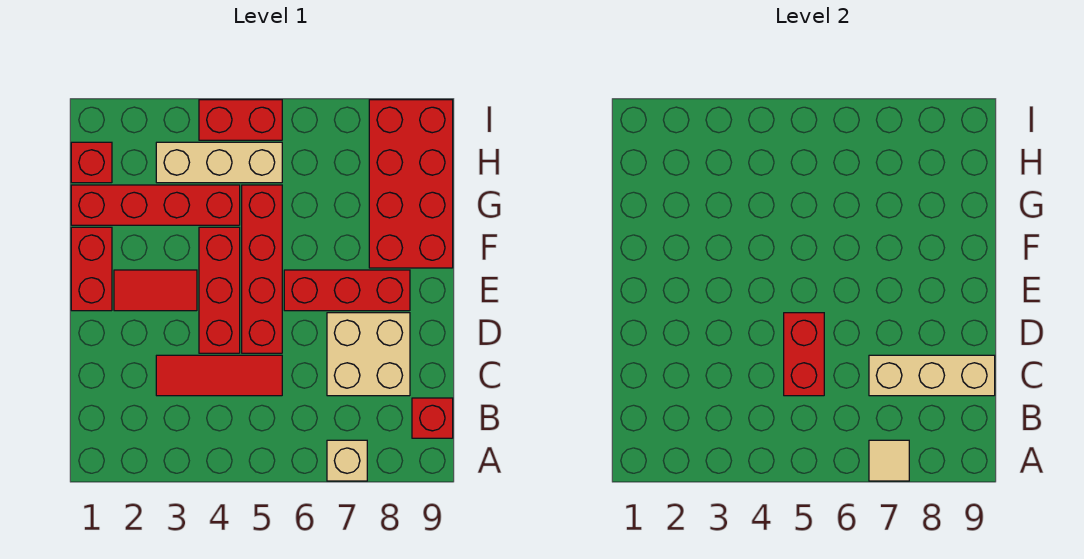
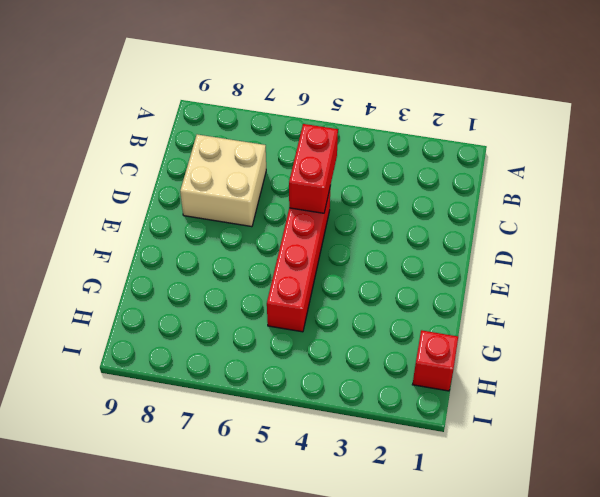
none -> tan 1x1 brick [327,440,367,481]
none -> red 1x1 brick [412,398,453,438]
none -> red 1x3 tile [156,355,282,396]

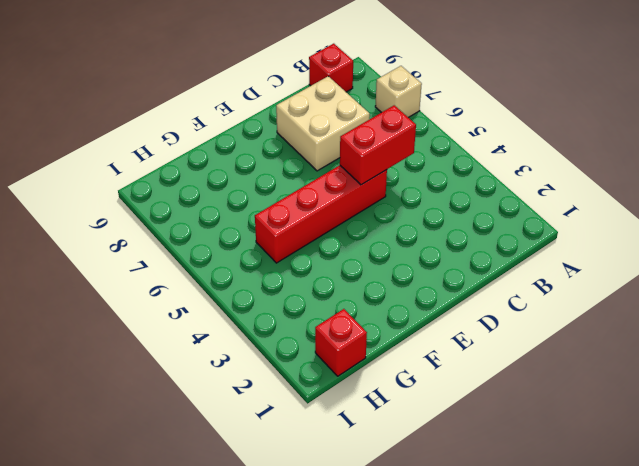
none -> red 1x3 tile [156,355,282,396]
none -> red 1x3 brick [199,227,240,353]
none -> red 1x2 brick [71,227,112,311]

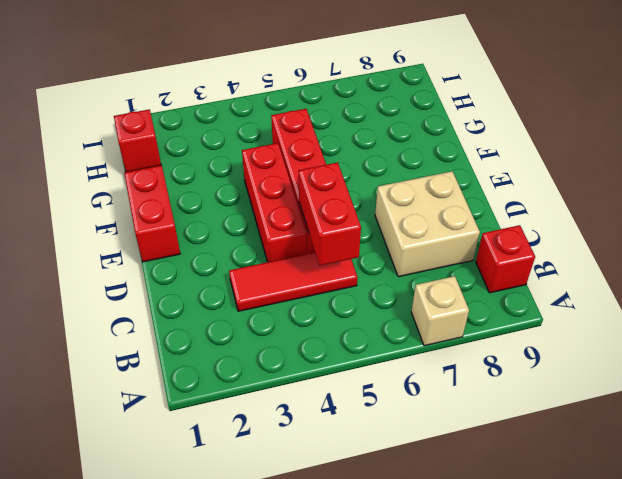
none -> red 1x2 tile [114,270,197,311]
none -> red 1x3 brick [284,270,410,311]
none -> red 2x4 brick [369,100,453,268]

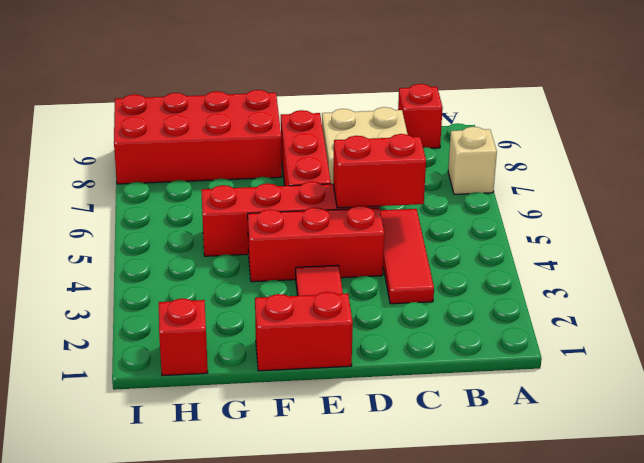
none -> red 1x4 brick [71,185,240,225]
none -> tan 1x3 brick [156,142,282,183]
none -> red 1x2 brick [199,100,282,140]

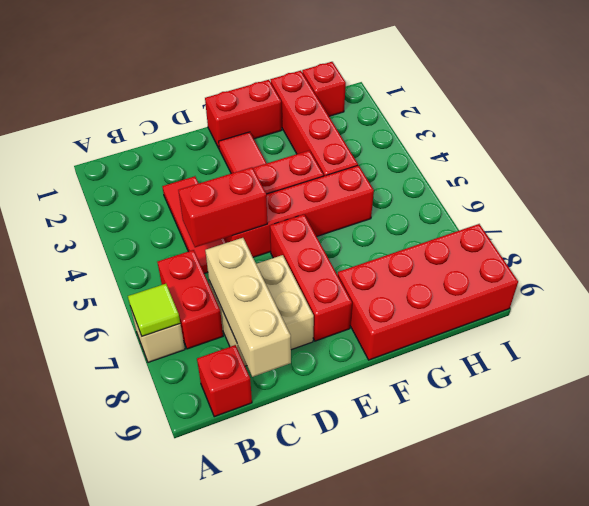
lime 1x1 tile [128,284,180,336] -> tan 1x1 tile [869,440,909,481]
red 1x2 brick [158,250,223,349] -> red 1x2 brick moved to [199,100,282,140]
none -> tan 1x3 brick [156,142,282,183]

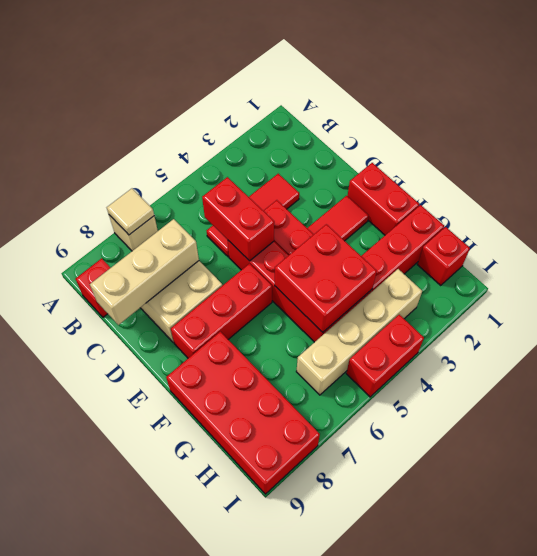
red 2x2 brick [275,224,377,332] -> none
tan 1x4 brick [296,269,422,395] -> tan 1x3 brick [156,142,282,183]

